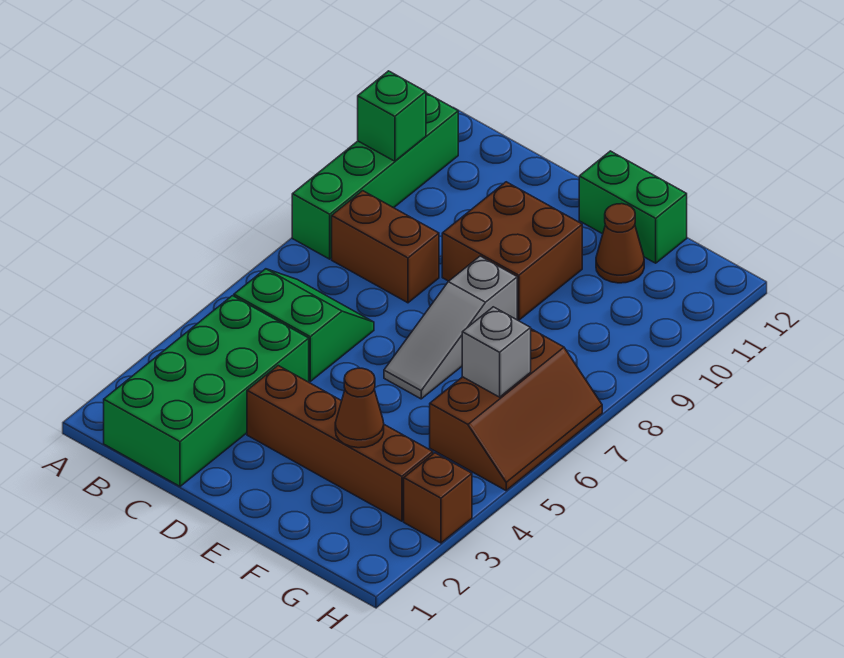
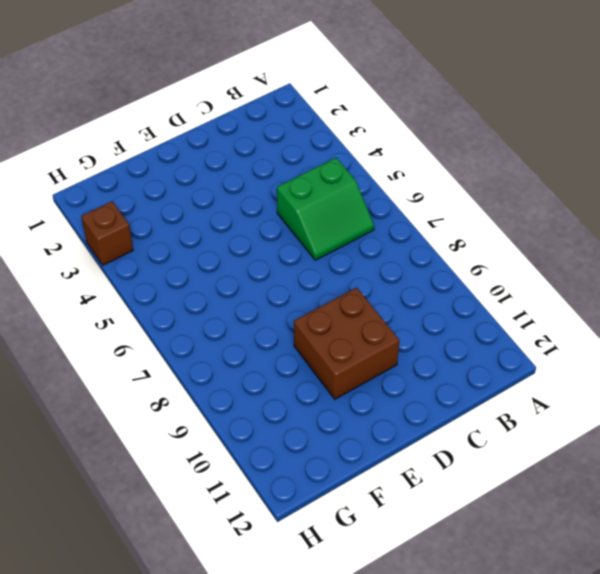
none -> green 1x4 brick [292,93,458,259]
none -> green 2x4 brick [104,296,309,486]
none -> brown 1x2 brick [332,191,439,303]

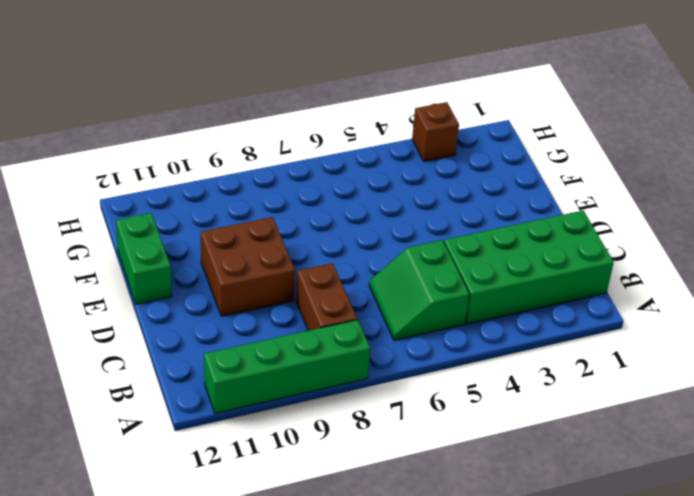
none -> brown 1x4 brick [247,366,433,521]
none -> grey 1x3 slope [384,256,517,399]
none -> brown 1x1 cone [596,204,644,283]

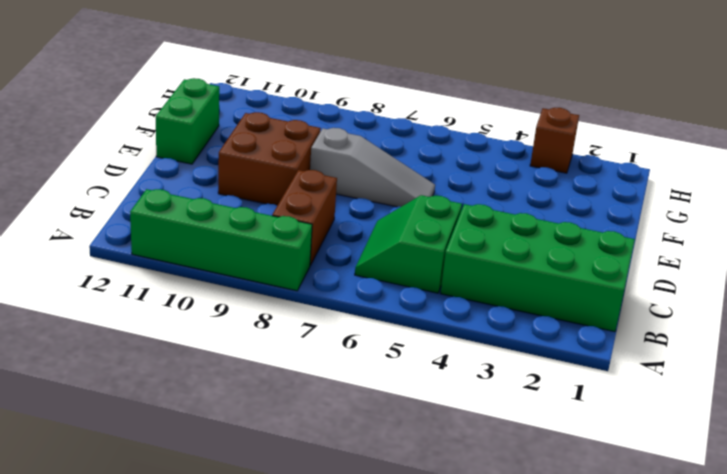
none -> brown 1x4 brick [247,366,433,521]
none -> brown 1x1 cone [596,204,644,283]
none -> brown 2x3 slope [430,329,602,490]

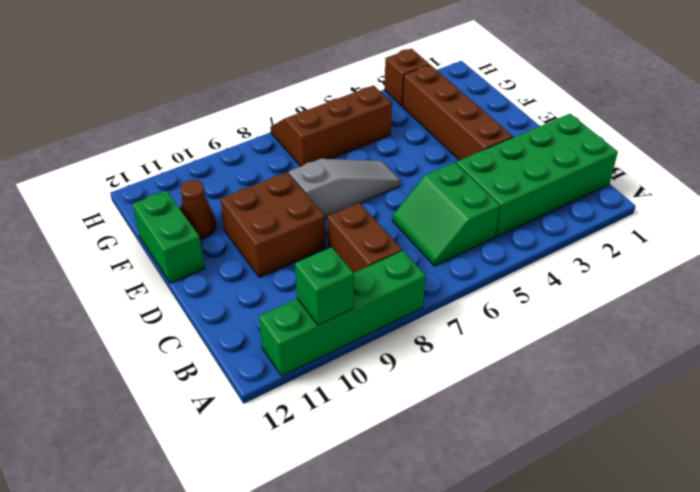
none -> brown 1x1 cone [335,368,384,448]
none -> grey 1x1 brick [462,307,531,397]

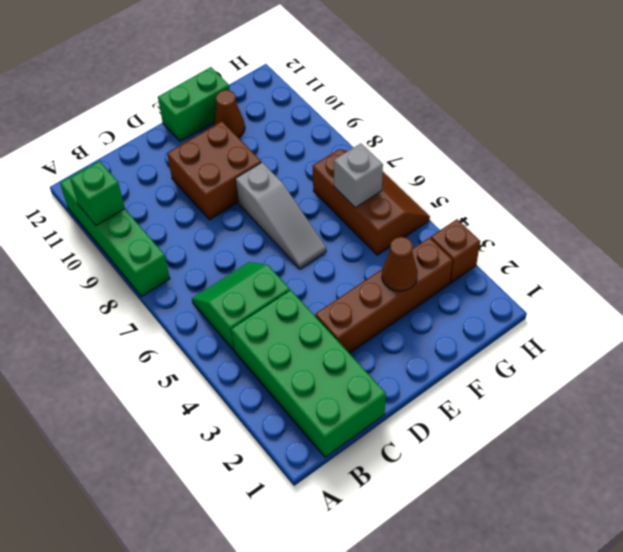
none -> brown 1x2 brick [332,191,439,303]

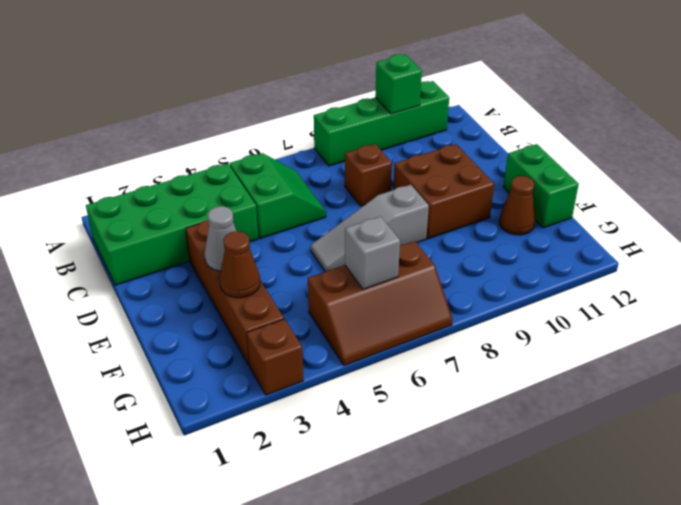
brown 1x1 brick [345,144,392,206] -> brown 1x2 brick [332,191,439,303]
grey 1x1 cone [205,206,236,271] -> none

